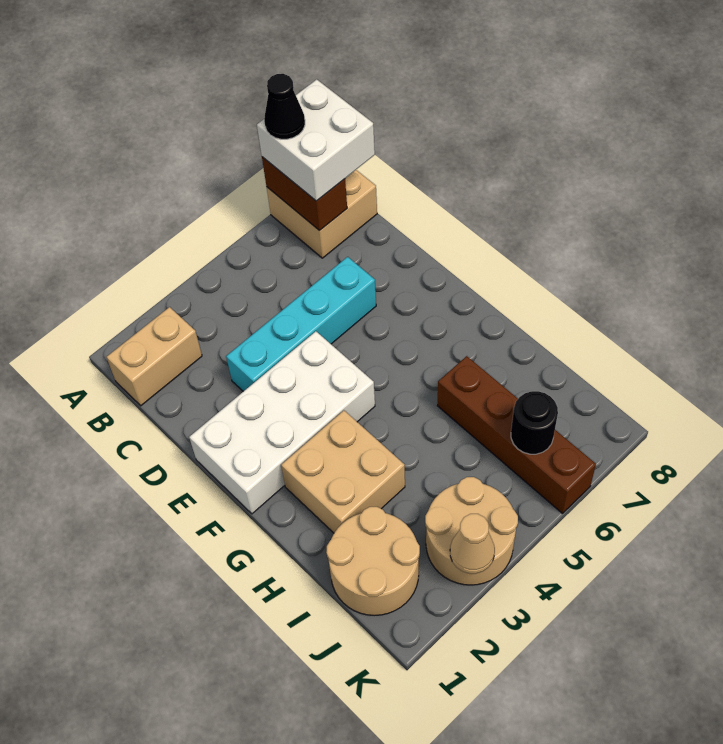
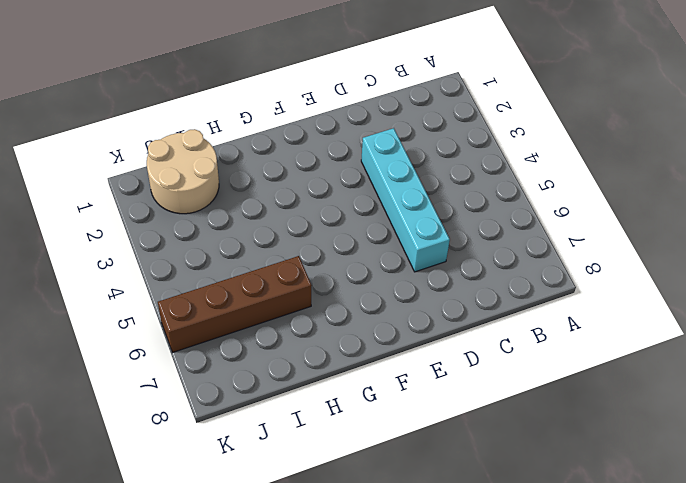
none -> tan 2x2 brick [267,170,377,258]
none -> tan 1x2 brick [106,307,202,406]
none -> white 2x4 brick [189,331,375,514]

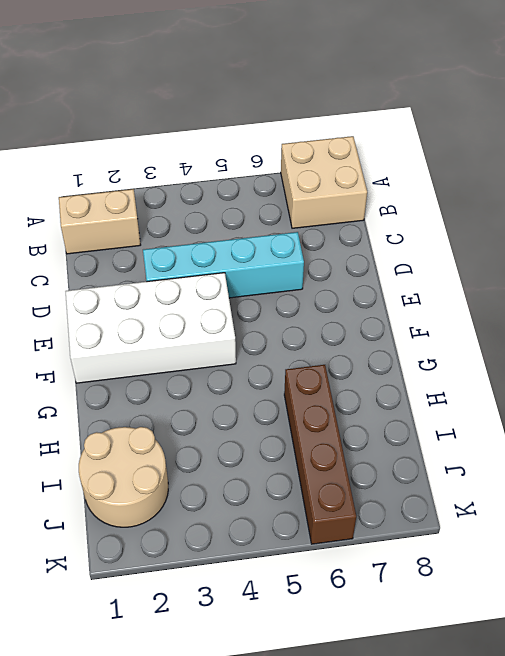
none -> tan 2x2 brick [281,410,405,533]
none -> tan 2x2 round brick [425,477,518,585]
none -> brown 1x2 brick [262,157,347,231]

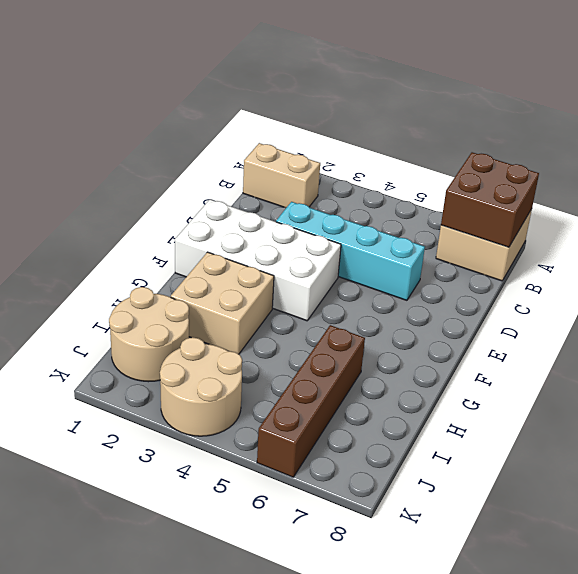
brown 2x2 brick [441,152,539,247] -> brown 1x2 brick [262,157,347,231]
none -> black 1x1 round brick [511,391,558,454]
none -> tan 1x1 cone [450,514,495,574]
none -> white 2x2 brick [257,79,375,201]

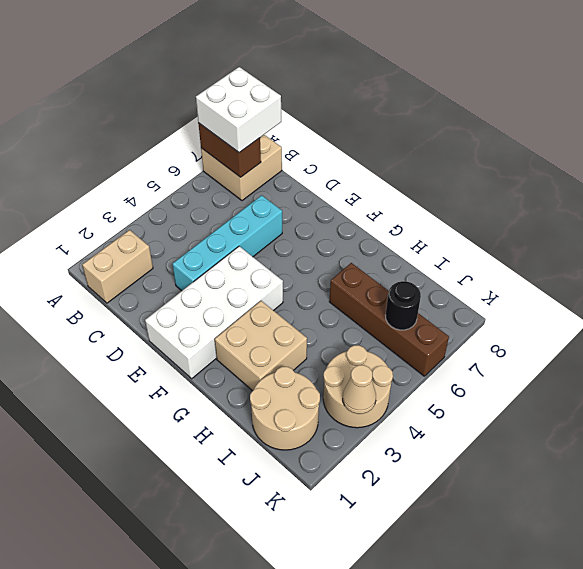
none -> black 1x1 cone [264,74,305,139]

